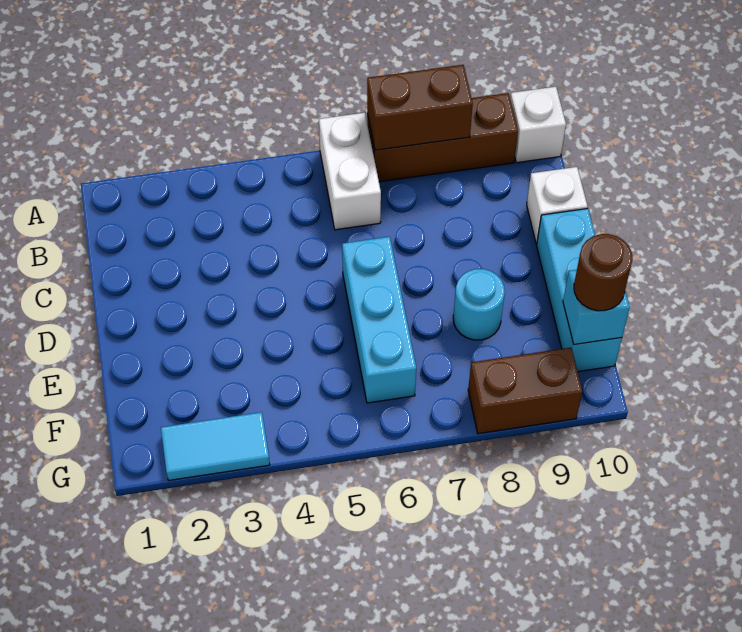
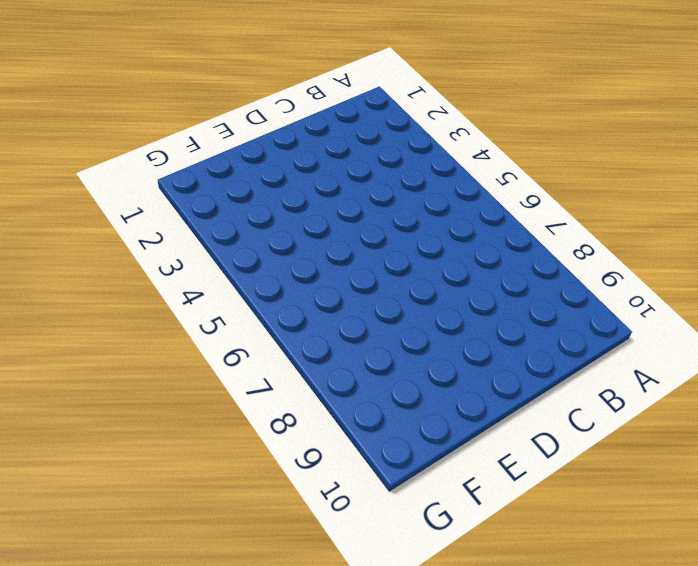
none -> white 1x2 brick [319,113,381,230]
none -> brown 1x3 brick [367,93,518,182]
none -> white 1x1 brick [510,87,566,163]

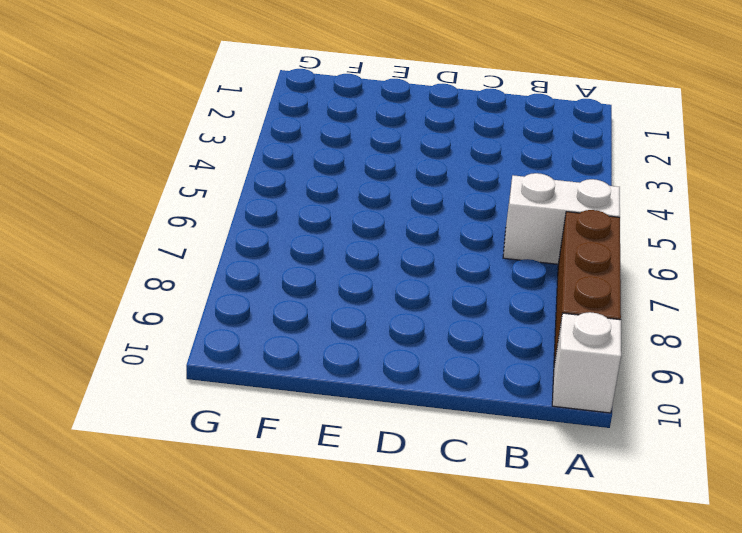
none -> white 1x1 brick [527,167,588,244]
none -> cyan 1x3 brick [342,237,416,403]
none -> cyan 1x3 brick [537,208,622,372]

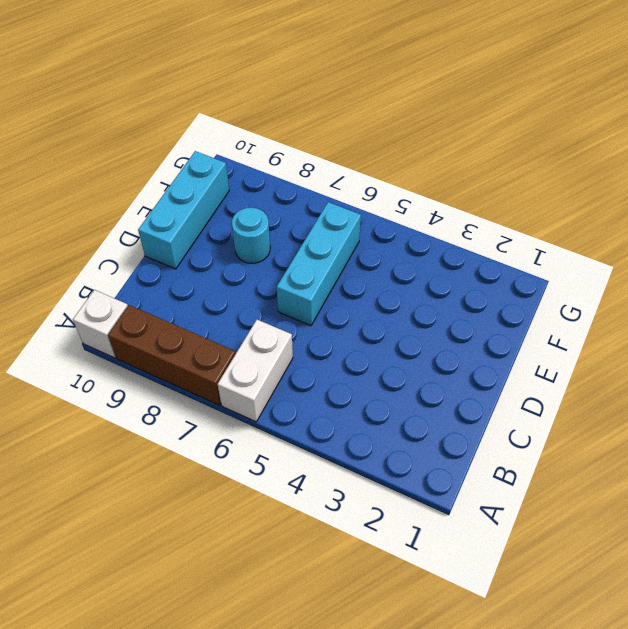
none -> white 1x1 brick [527,167,588,244]
none -> cyan 1x2 tile [161,412,270,480]
none -> brown 1x2 brick [468,348,582,434]

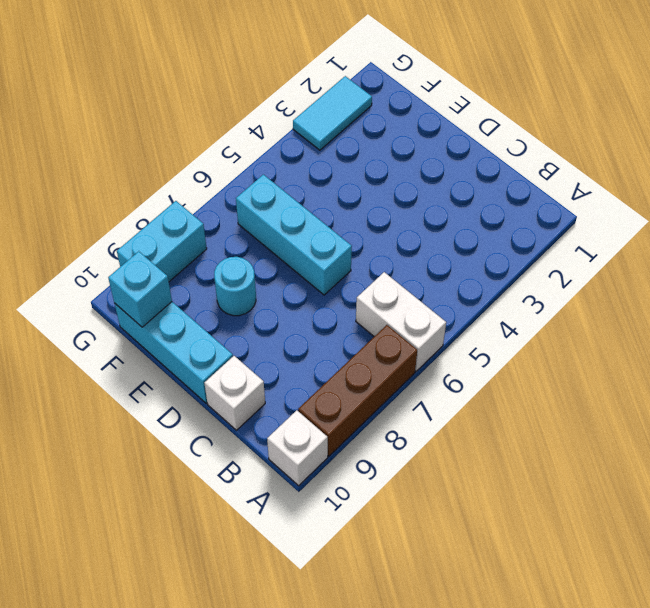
cyan 1x2 brick [117,201,207,282] -> brown 1x2 brick [468,348,582,434]
none -> brown 1x2 brick [367,65,473,150]
none -> brown 1x1 round brick [574,234,633,311]

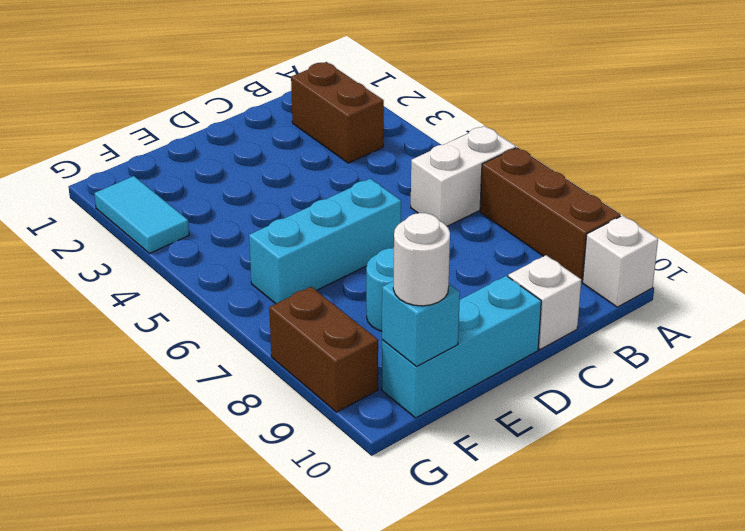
brown 1x2 brick [291,62,384,163] -> brown 1x2 brick moved to [367,65,473,150]
white 1x1 round brick [393,213,450,306] -> brown 1x1 round brick [574,234,633,311]

